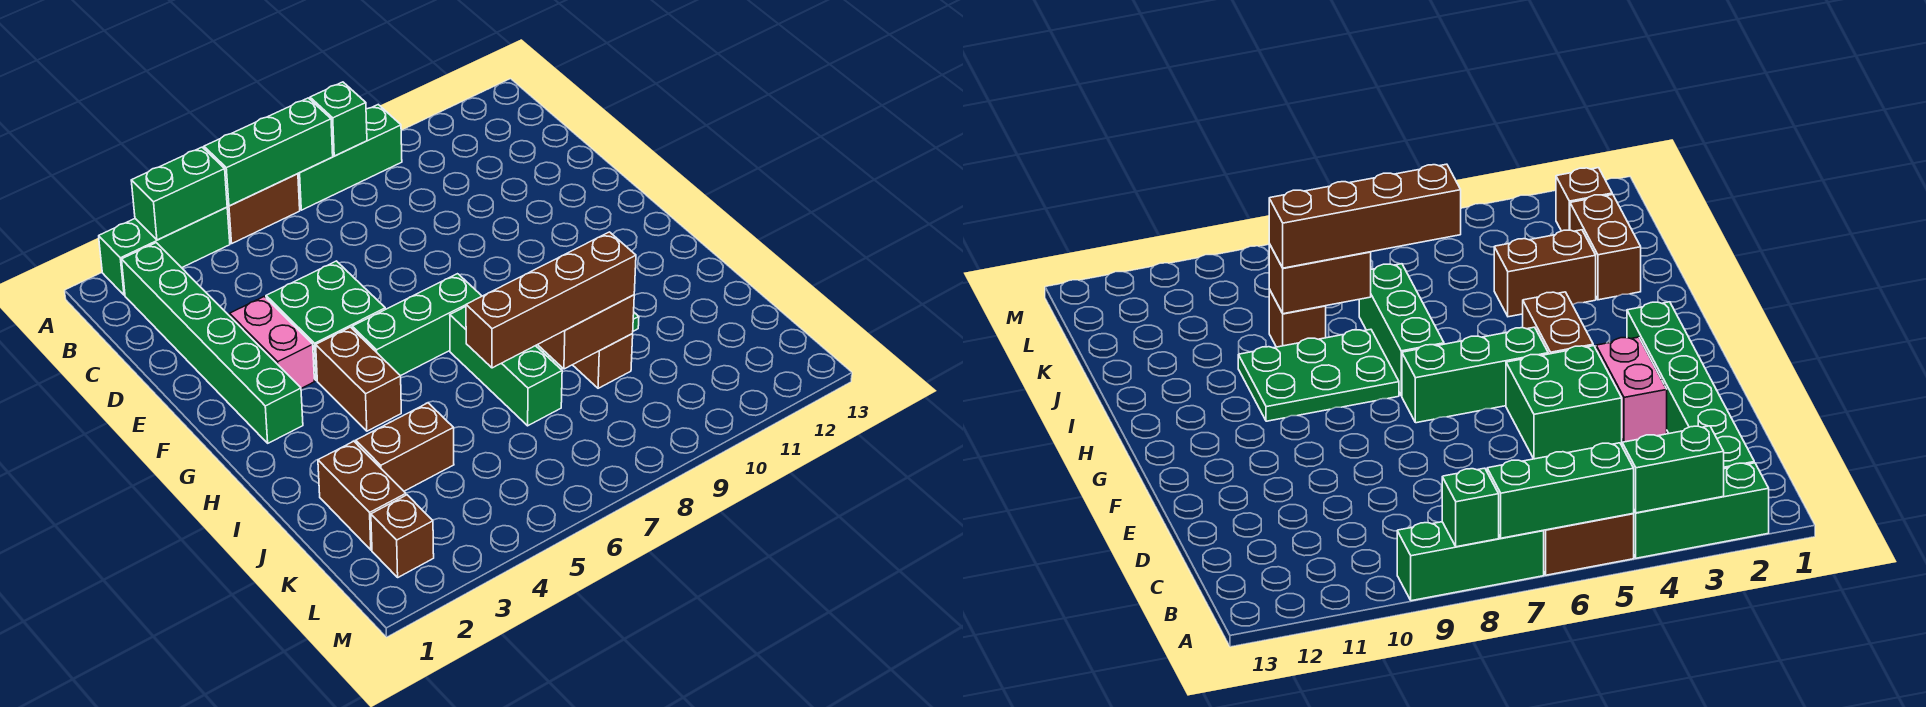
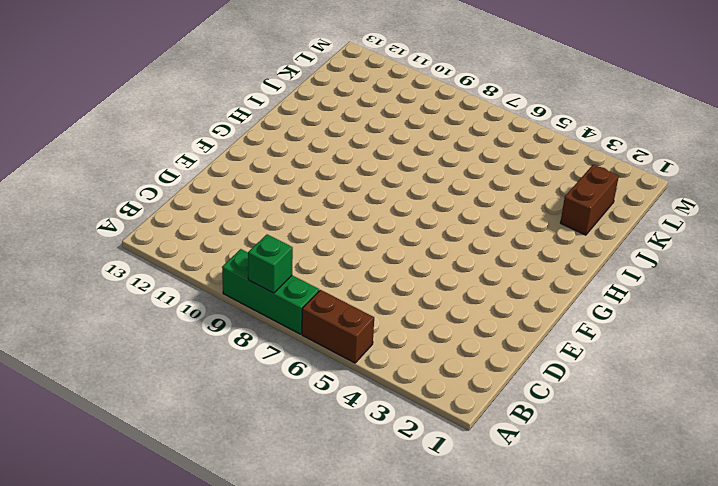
none -> green 1x3 brick [99,207,230,295]
none -> green 1x6 brick [122,243,303,443]
none -> pink 1x2 brick [230,296,315,388]

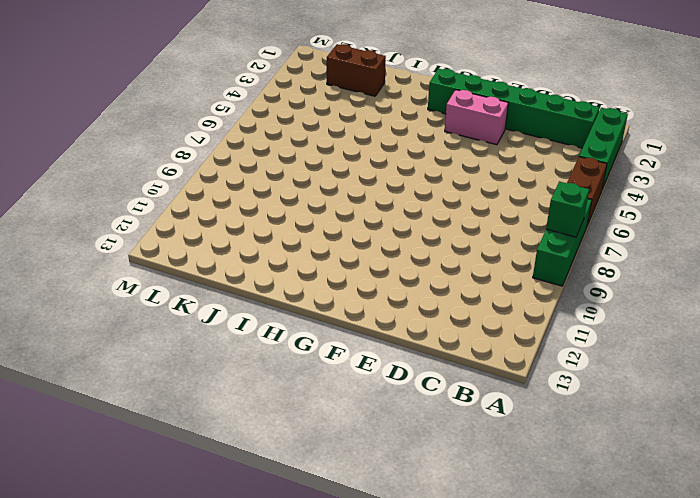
none -> green 2x2 brick [266,261,385,381]
none -> brown 1x2 brick [316,327,401,431]
none -> green 1x3 brick [352,274,482,376]

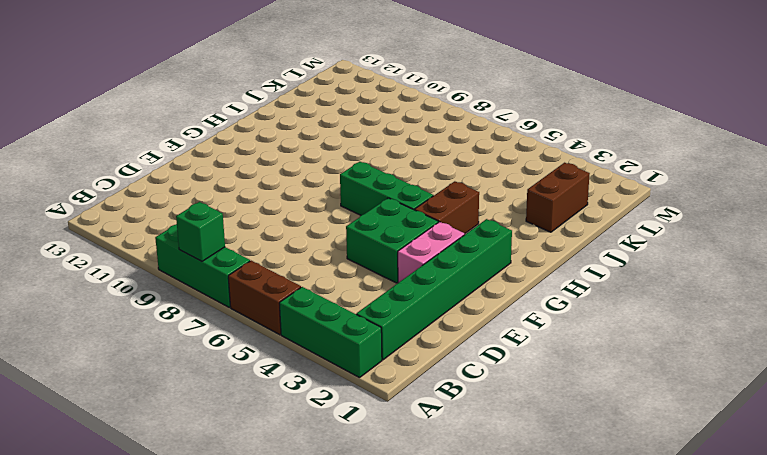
none -> green 1x3 brick [450,307,562,426]
none -> green 2x3 plate [1238,329,1399,421]
none -> brown 1x2 brick [356,403,454,491]

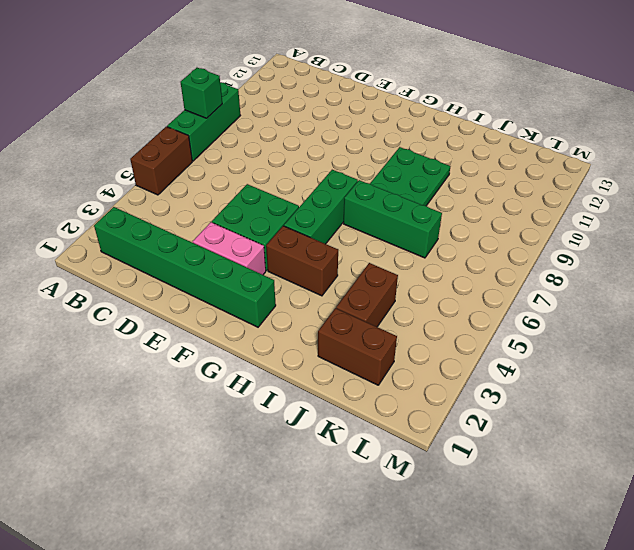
none -> green 1x3 brick [99,207,230,295]
none -> brown 1x1 brick [573,334,633,388]
none -> brown 1x1 brick [371,495,434,577]

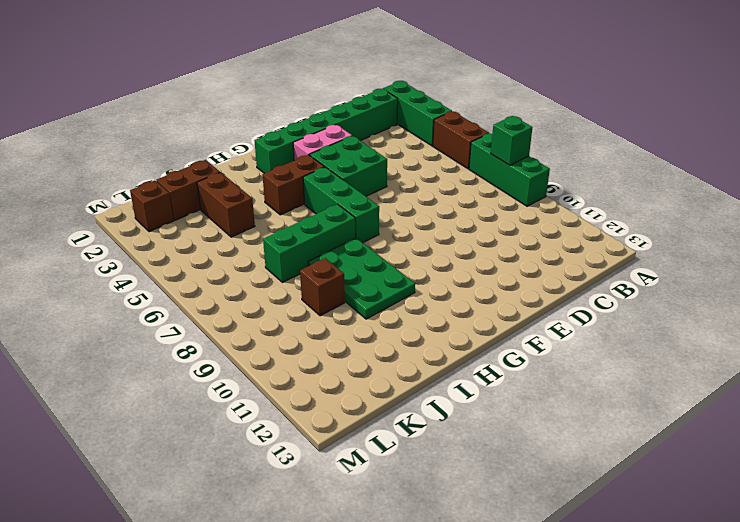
none -> green 1x2 brick [131,147,227,240]
none -> green 1x3 brick [204,98,333,206]
none -> brown 1x2 brick [538,295,634,369]

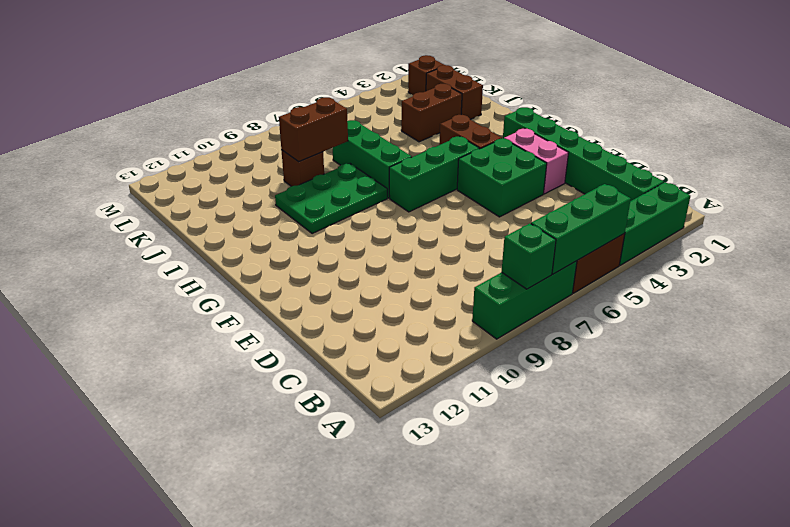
none -> green 1x2 brick [131,147,227,240]
none -> brown 1x4 brick [466,232,636,368]

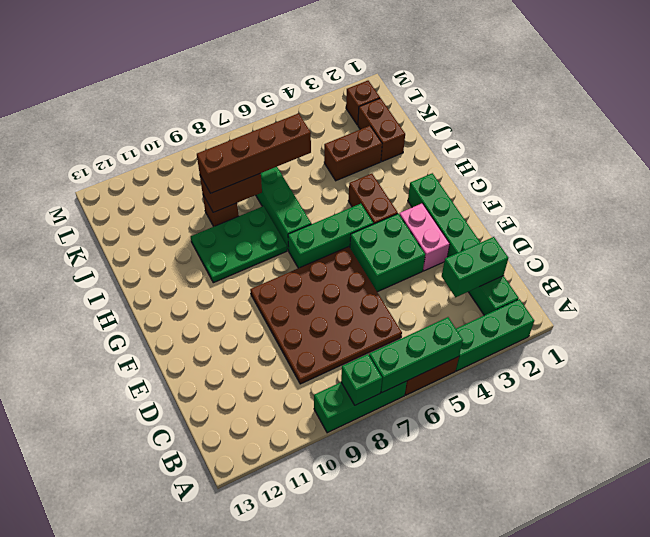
green 1x2 brick [442,237,508,297] -> green 1x2 brick moved to [131,147,227,240]
brown 4x4 plate [250,247,402,384] -> none

